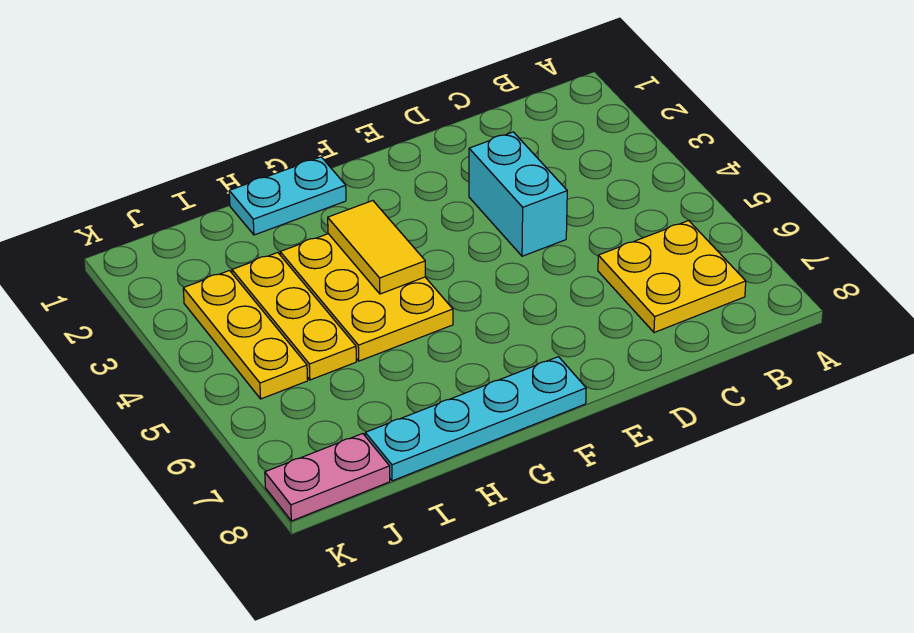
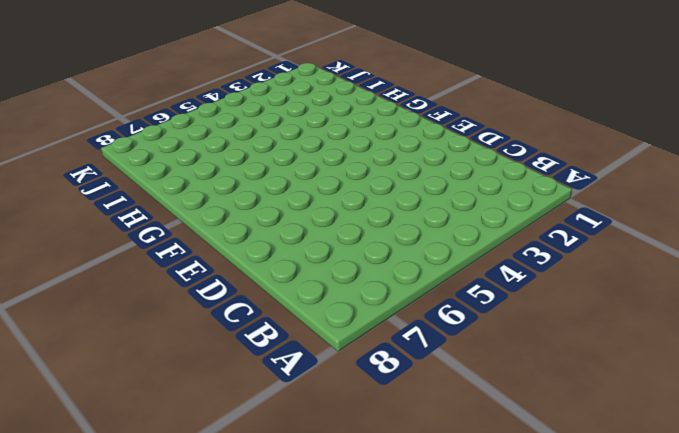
none -> yellow 2x2 plate [598,221,746,333]
none -> cyan 1x2 brick [469,132,567,256]

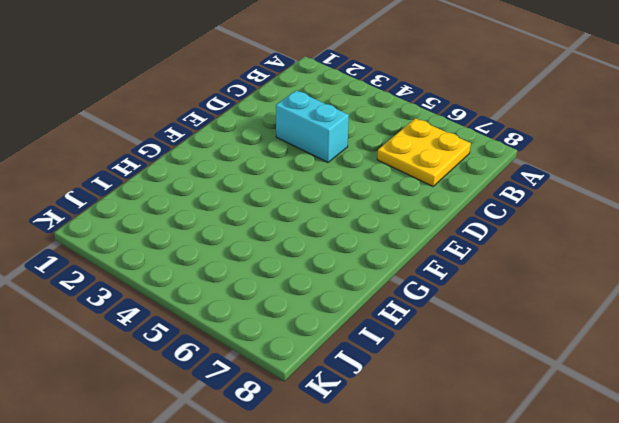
none -> cyan 1x4 plate [365,357,586,481]
none -> cyan 1x2 plate [229,157,346,235]

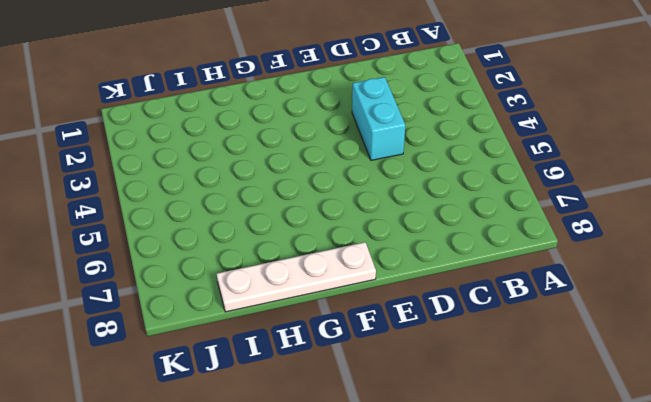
white 1x4 plate [217,242,376,312] -> cyan 1x4 plate [365,357,586,481]
none -> yellow 2x2 plate [598,221,746,333]
none -> cyan 1x2 plate [229,157,346,235]

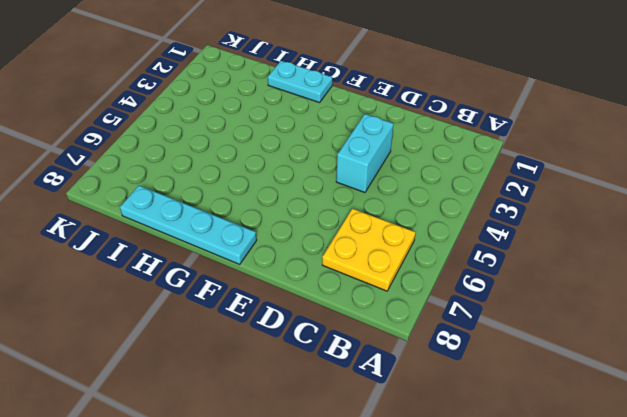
none -> yellow 2x3 plate [280,234,453,361]
none -> yellow 1x3 plate [232,253,356,380]

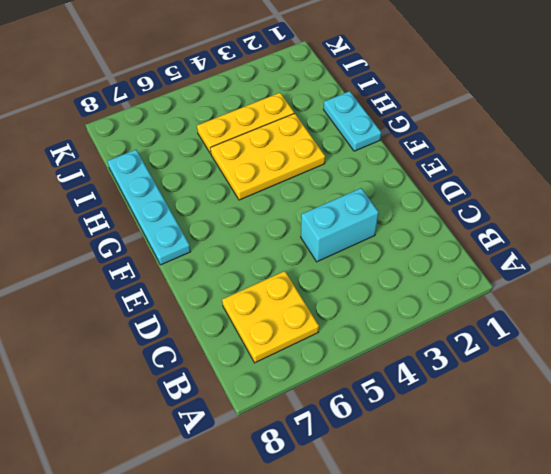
none -> yellow 1x3 plate [183,271,308,399]
none -> pink 1x2 plate [265,434,390,521]

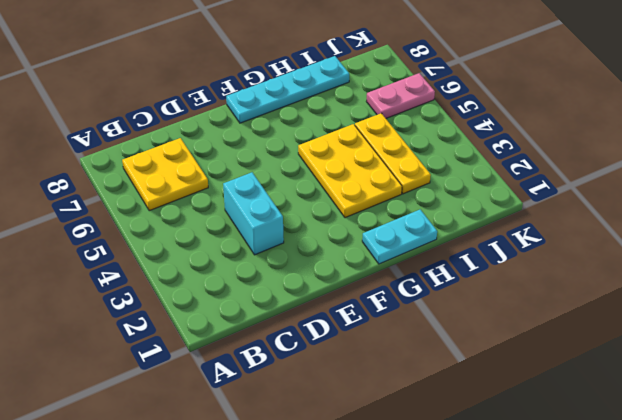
pink 1x2 plate [367,73,435,118] -> pink 1x2 plate moved to [265,434,390,521]
none -> yellow 1x3 plate [183,271,308,399]
none -> yellow 1x2 tile [328,201,425,294]

